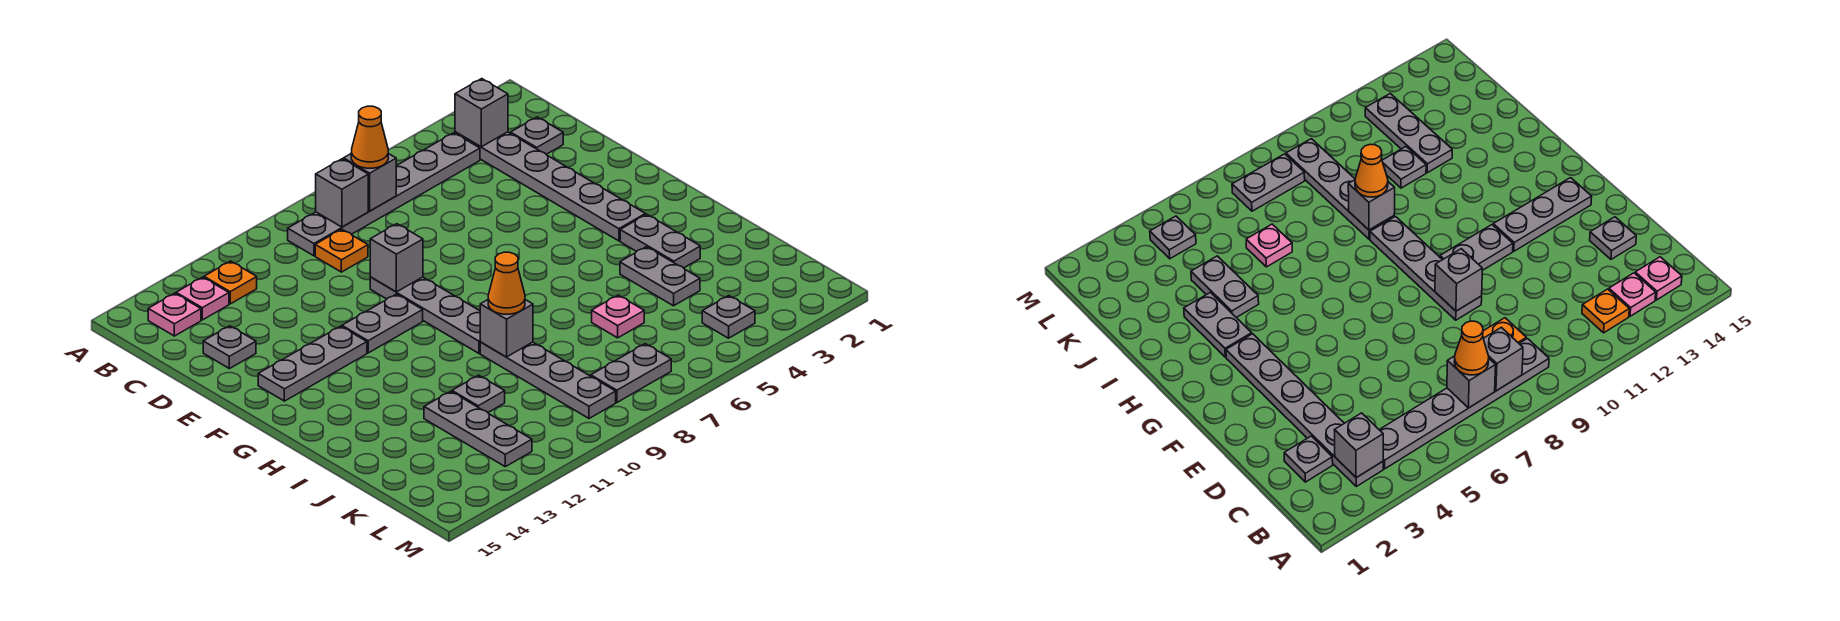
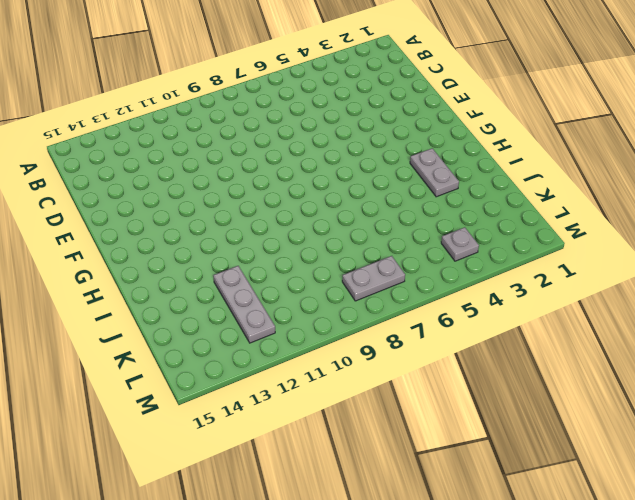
none -> grey 1x6 plate [455,132,645,241]
none -> grey 1x6 plate [288,133,480,256]
none -> orange 1x1 plate [204,261,257,304]

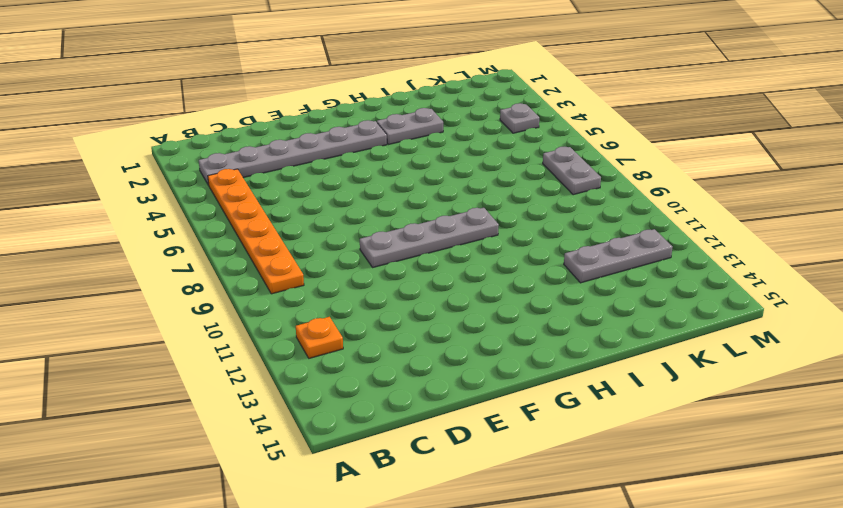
orange 1x6 plate [208,169,304,294] -> grey 1x6 plate [288,133,480,256]
none -> pink 1x1 plate [176,277,229,320]
none -> pink 1x1 plate [148,293,201,336]
none -> grey 1x1 plate [511,117,563,154]

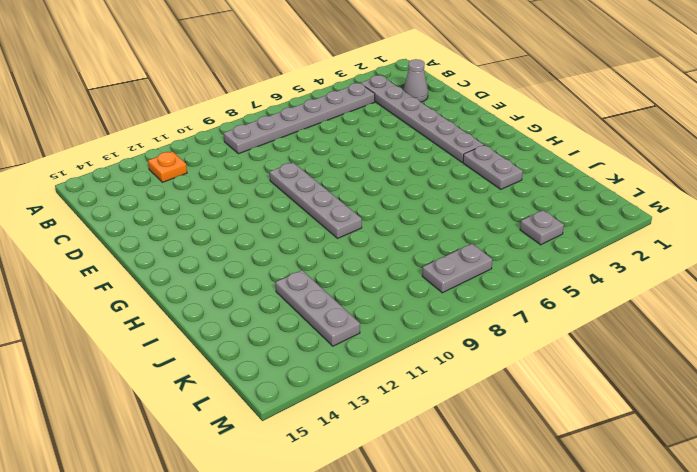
grey 1x1 cone [403,59,428,102] -> grey 1x1 plate [511,117,563,154]
none -> pink 1x1 plate [176,277,229,320]
none -> pink 1x1 plate [148,293,201,336]
none -> orange 1x1 plate [315,229,368,272]

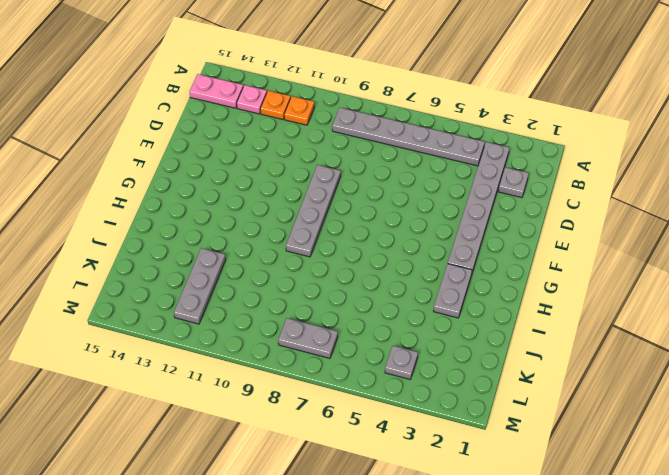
orange 1x1 plate [284,96,314,125] -> orange 1x1 plate moved to [315,229,368,272]
pink 1x2 plate [189,74,243,108] -> pink 1x1 plate [148,293,201,336]
none -> grey 1x1 plate [203,326,256,369]
none -> grey 1x2 plate [342,294,423,353]
none -> grey 1x3 plate [258,326,367,401]

